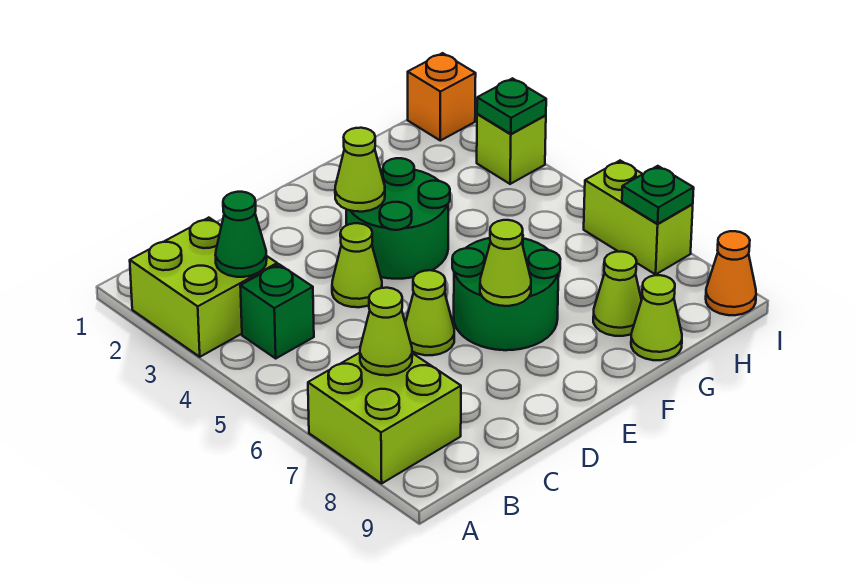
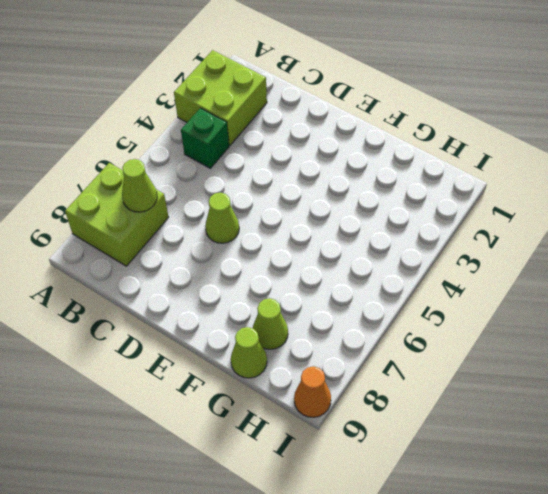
none -> lime 1x1 cone [332,223,382,307]
none -> green 2x2 round brick [346,158,450,279]
none -> green 2x2 round brick [452,238,560,350]

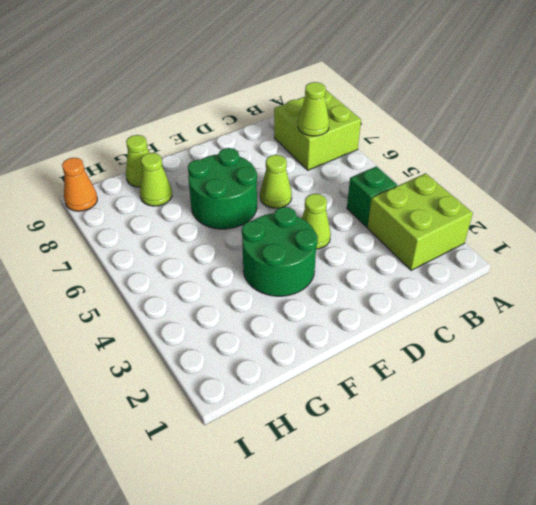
none -> orange 1x1 brick [408,53,476,141]
none -> lime 1x1 brick [477,114,546,184]
none -> lime 1x2 brick [584,161,693,274]

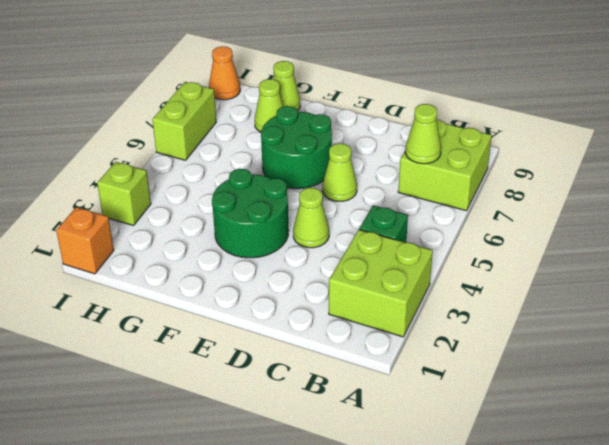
none -> green 1x1 cone [216,192,267,277]
none -> lime 1x1 cone [335,128,385,212]
none -> lime 1x1 cone [480,220,531,306]

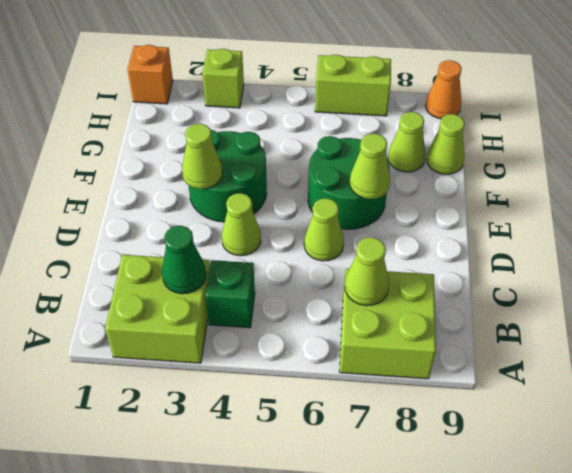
none -> green 1x1 plate [477,78,546,134]
none -> green 1x1 plate [622,166,694,224]

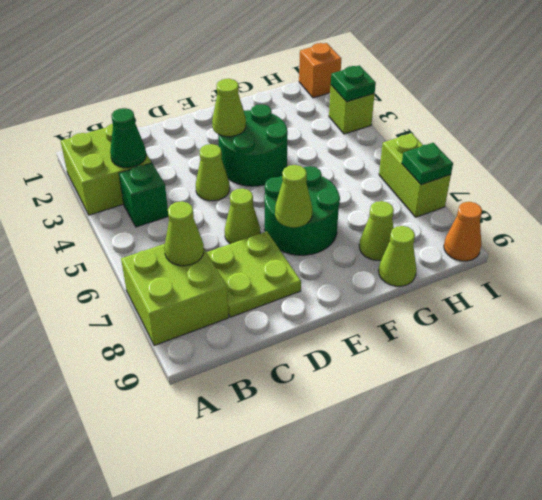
lime 2x2 plate [207,231,301,317] -> none

